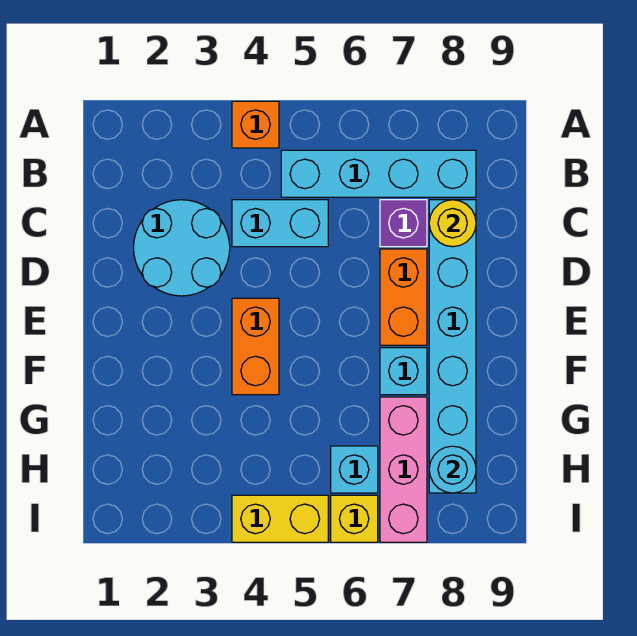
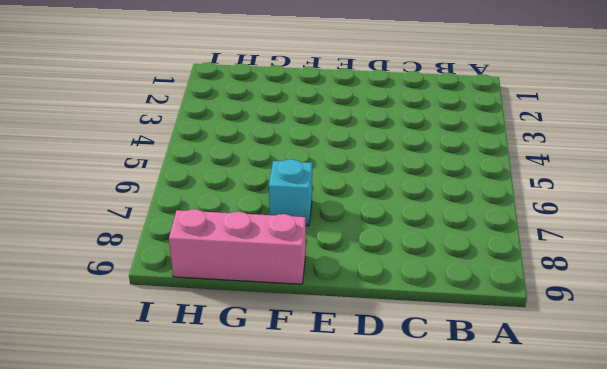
pink 1x3 brick [169,209,306,284] -> pink 1x3 brick moved to [380,397,427,542]
none -> orange 1x1 brick [232,101,279,148]
none -> cyan 1x4 brick [281,150,476,197]
none -> cyan 2x2 round brick [134,200,230,296]

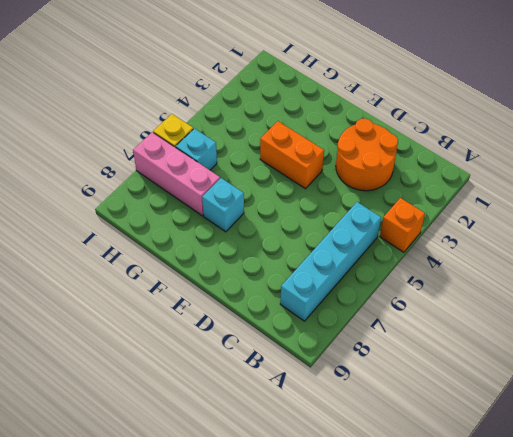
orange 2x2 round brick [336,119,398,191] -> cyan 2x2 round brick [134,200,230,296]
none -> cyan 1x2 brick [232,200,328,247]
none -> purple 1x1 brick [380,200,427,247]
none -> cyan 1x6 brick [429,200,476,493]

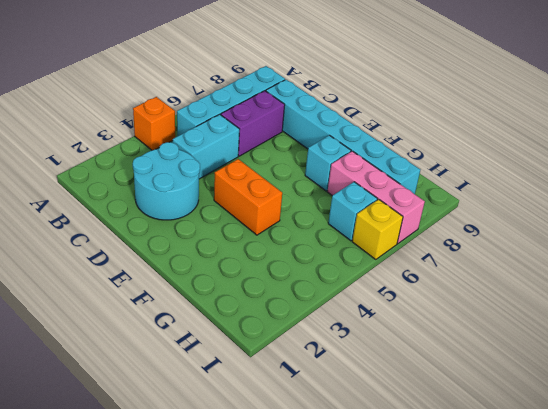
purple 1x2 brick [221,91,285,156] -> purple 1x1 brick [380,200,427,247]
none -> orange 1x2 brick [380,249,427,345]
none -> yellow 1x2 brick [232,495,328,542]
none -> yellow 1x1 round brick [429,200,476,247]

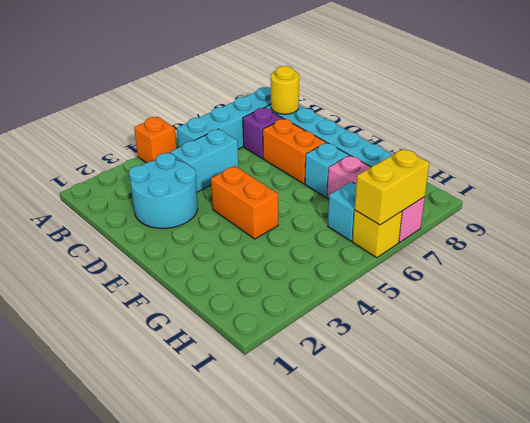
yellow 1x2 brick [355,149,429,225] -> yellow 1x2 brick moved to [232,495,328,542]
none -> cyan 1x1 round brick [429,446,476,493]

